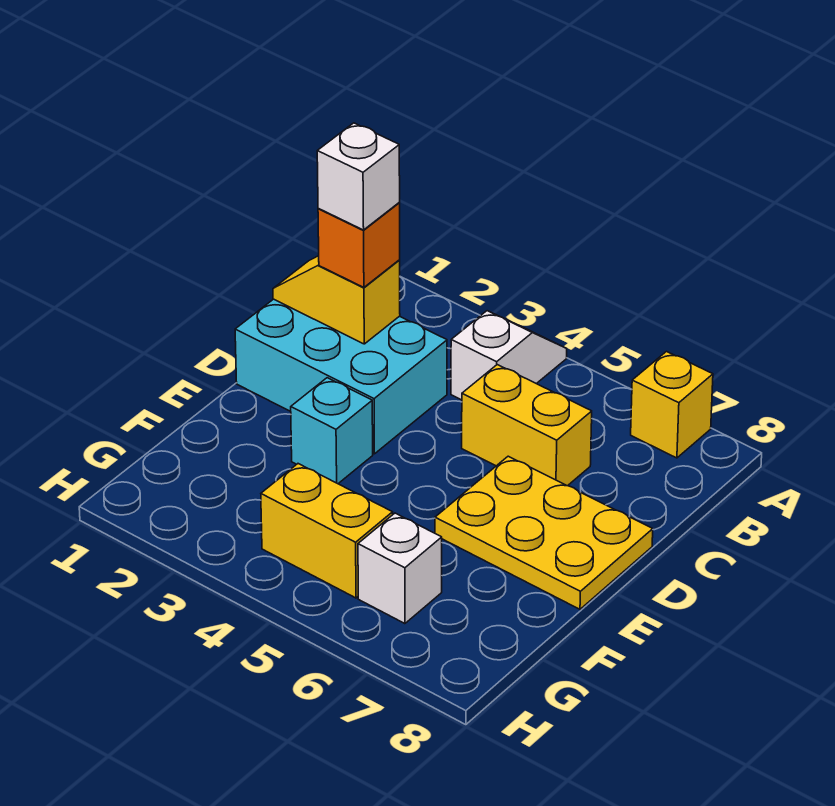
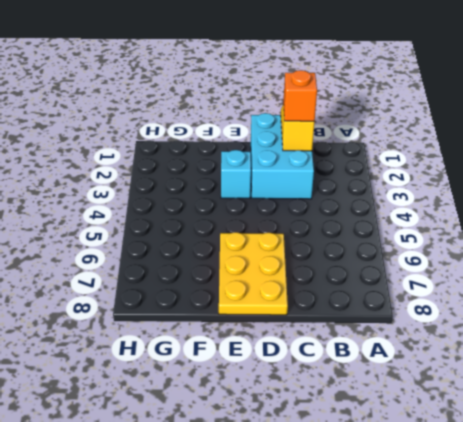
none -> white 1x2 slope [451,311,567,400]
none -> yellow 1x1 brick [631,352,713,458]

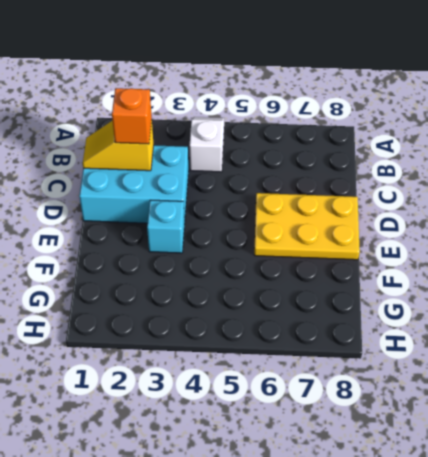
none -> yellow 1x1 brick [631,352,713,458]
none -> yellow 1x2 brick [462,365,592,486]

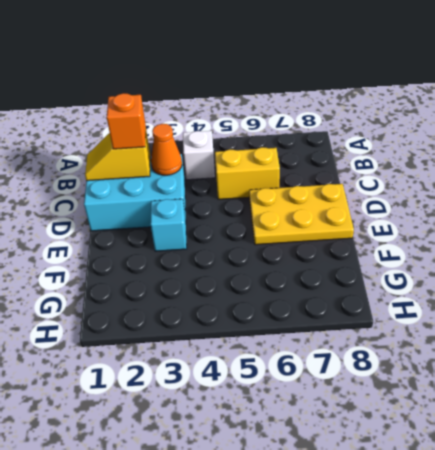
orange 1x1 cone [151,124,182,175] -> none
none -> yellow 1x1 brick [631,352,713,458]
none -> yellow 1x2 brick [261,464,393,598]

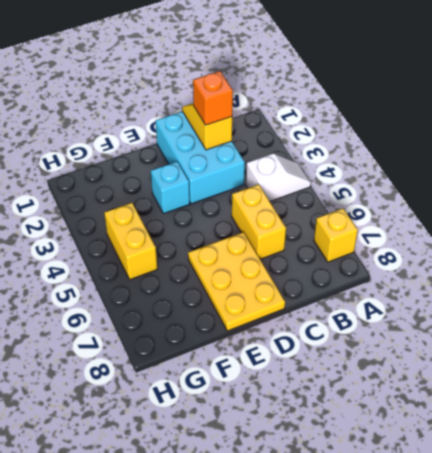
none -> white 1x1 brick [358,513,442,624]
none -> white 1x1 brick [317,123,400,230]

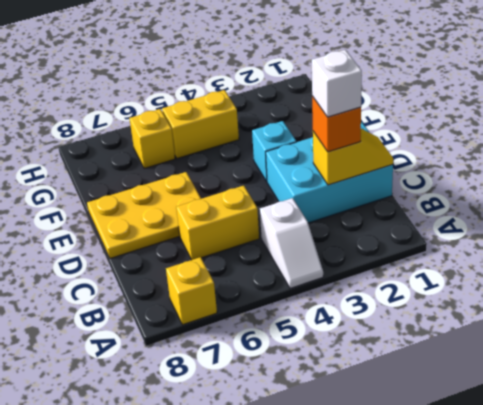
yellow 1x1 brick [129,109,175,168] -> white 1x1 brick [358,513,442,624]

